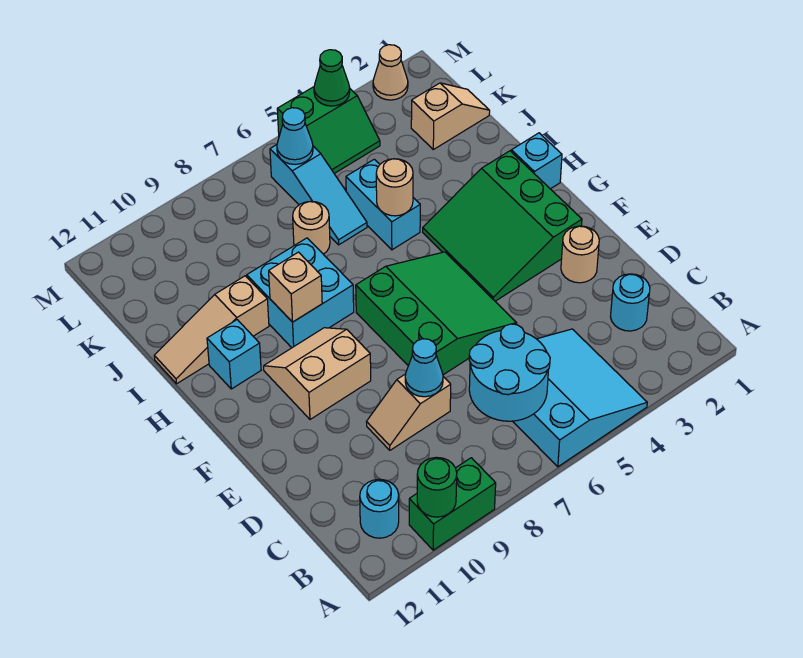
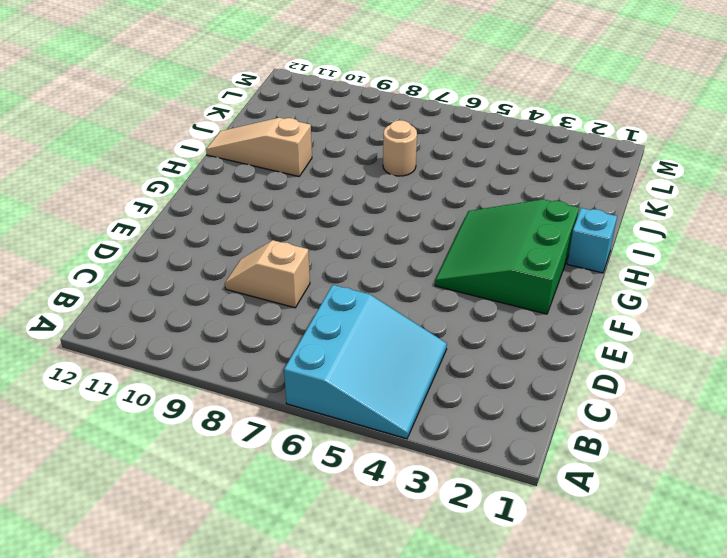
none -> green 1x2 brick [409,458,496,550]
none -> cyan 1x1 round brick [360,479,399,538]
none -> cyan 1x1 round brick [610,274,650,331]

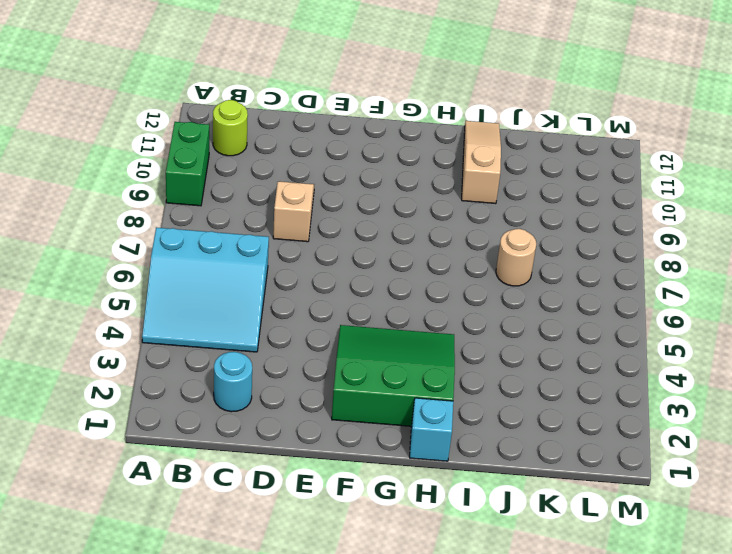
lime 1x1 round brick [213,100,248,156] -> cyan 1x1 round brick [360,479,399,538]
none -> tan 1x1 round brick [561,226,599,283]
none -> green 3x3 slope [356,252,517,375]
none -> tan 2x2 slope [264,328,371,419]

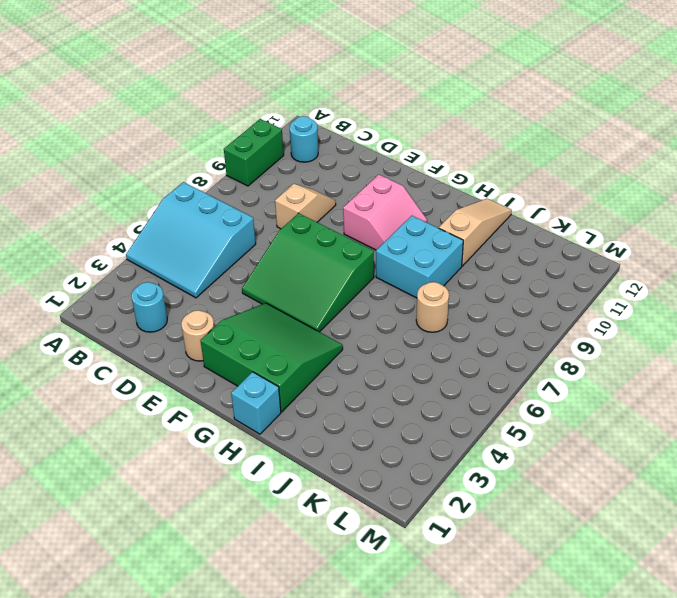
pink 2x2 slope [343,174,427,250] -> tan 2x2 slope [264,328,371,419]
none -> cyan 1x1 brick [207,320,261,389]
none -> cyan 1x2 brick [346,159,420,250]
none -> cyan 1x3 slope [270,145,367,245]

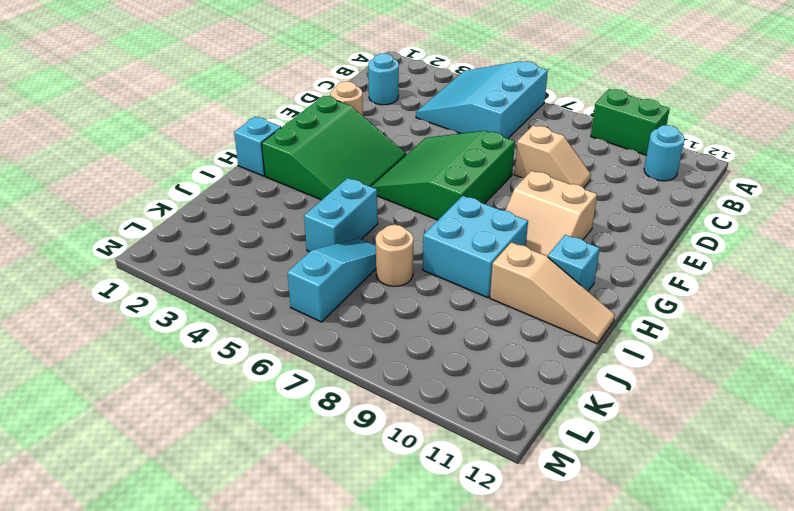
none -> tan 1x2 slope [411,83,490,150]
none -> green 2x2 slope [277,87,380,173]
none -> tan 1x1 cone [373,45,408,100]

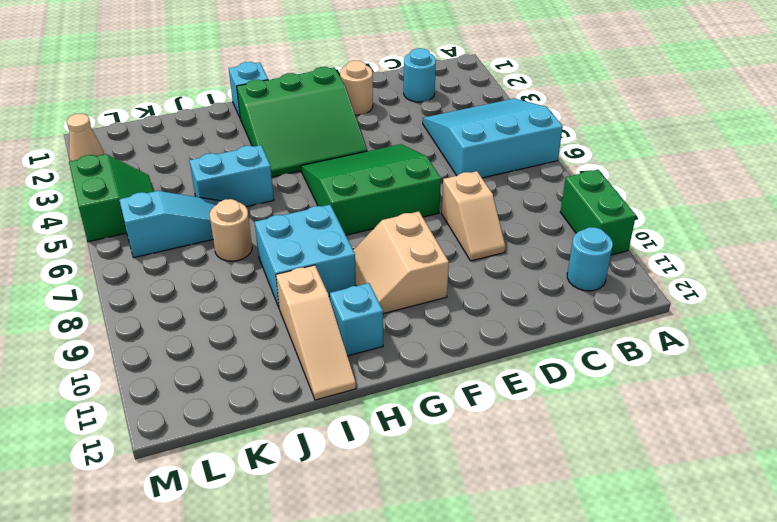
none -> tan 1x2 slope [411,83,490,150]
none -> green 1x1 round brick [417,457,457,517]
none -> cyan 2x2 round brick [469,324,550,421]

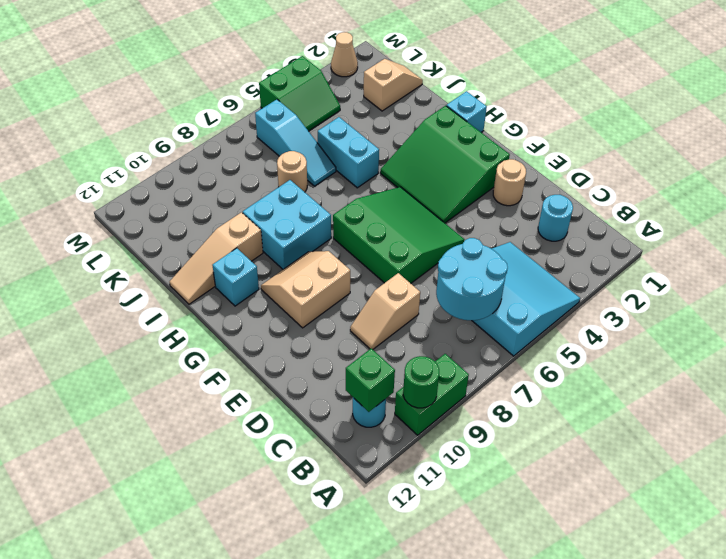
green 1x1 brick [346,348,395,412] -> none
none -> cyan 1x1 cone [405,339,443,397]
none -> tan 1x1 brick [269,252,322,322]
none -> tan 1x1 round brick [376,159,413,216]

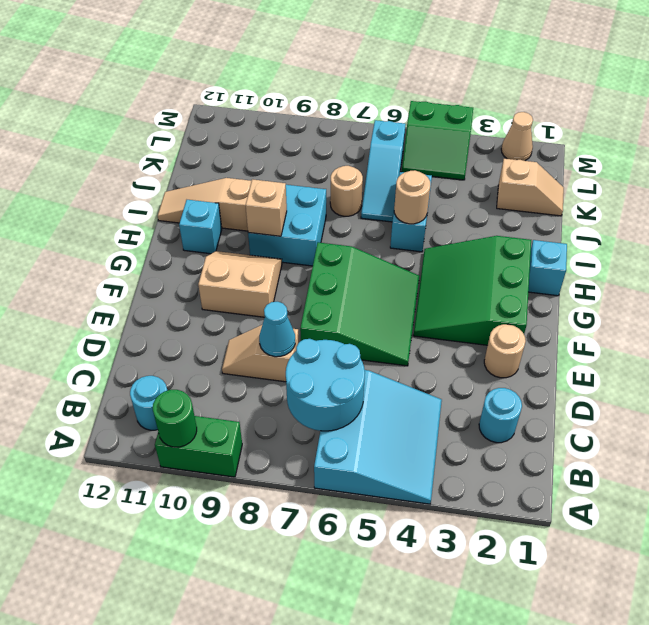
none -> cyan 1x1 cone [277,108,313,164]
none -> green 1x1 cone [314,50,350,106]

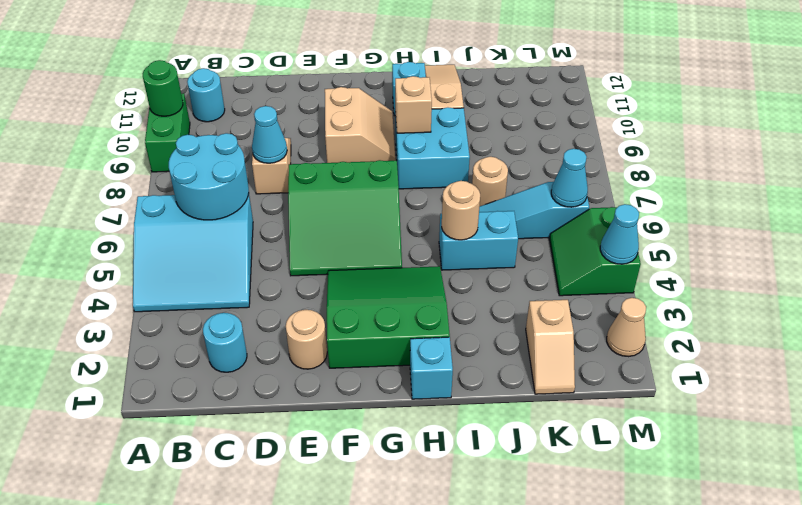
cyan 1x1 cone [600,204,639,264] -> green 1x1 cone [314,50,350,106]

